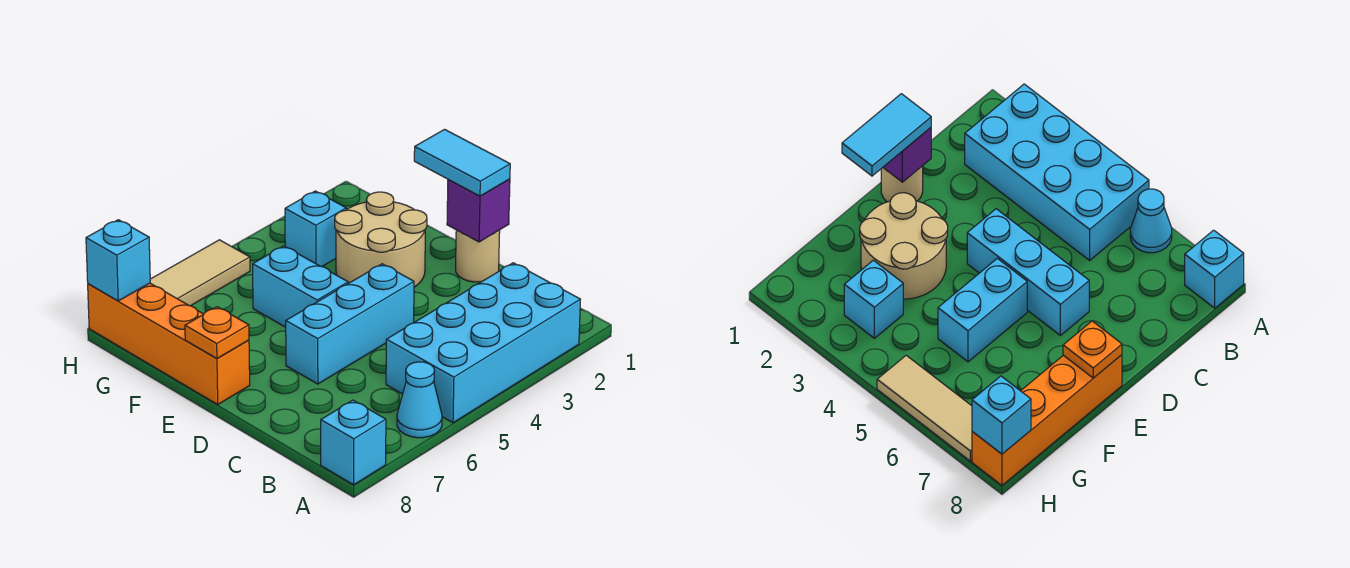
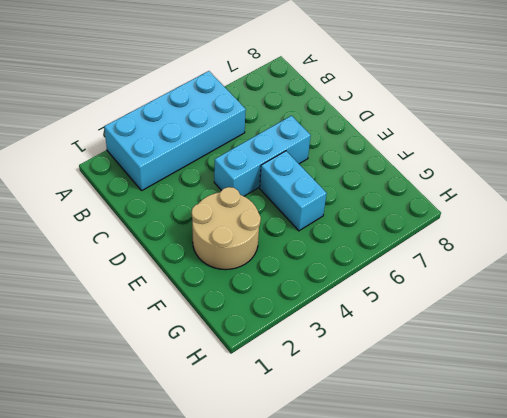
none -> cyan 1x1 cone [397,362,442,438]
none -> cyan 1x1 brick [321,400,386,485]
none -> tan 1x1 round brick [456,230,500,282]

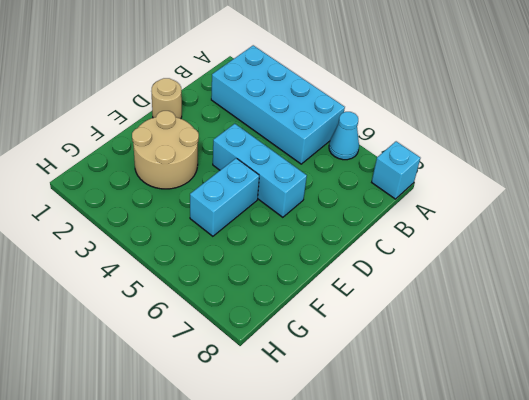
none -> orange 1x4 brick [88,283,250,404]
none -> cyan 1x1 brick [285,191,346,267]
none -> tan 1x3 tile [150,240,250,306]

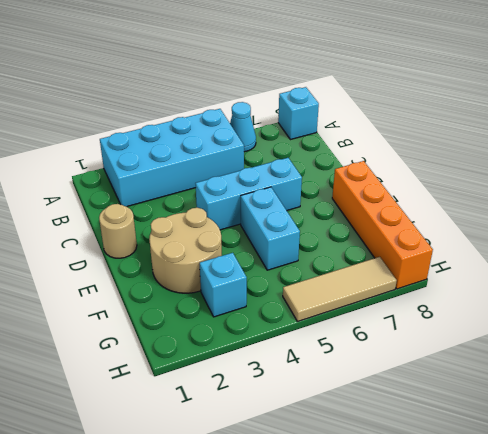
none -> purple 1x1 brick [447,179,510,242]
none -> orange 1x1 plate [185,307,249,358]
none -> cyan 1x1 brick [86,220,150,301]

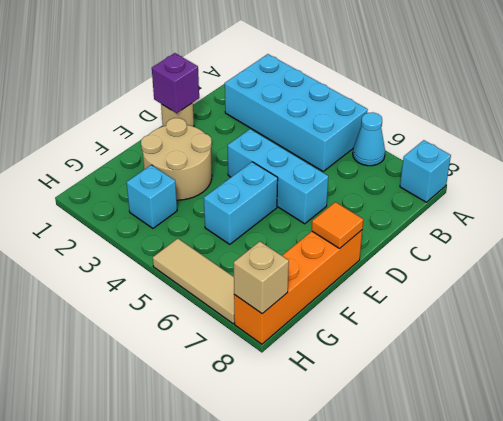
orange 1x1 tile [312,202,363,248] -> orange 1x1 plate [185,307,249,358]
tan 1x1 brick [234,241,289,314] -> cyan 1x1 brick [86,220,150,301]
none -> cyan 1x2 tile [414,129,510,196]

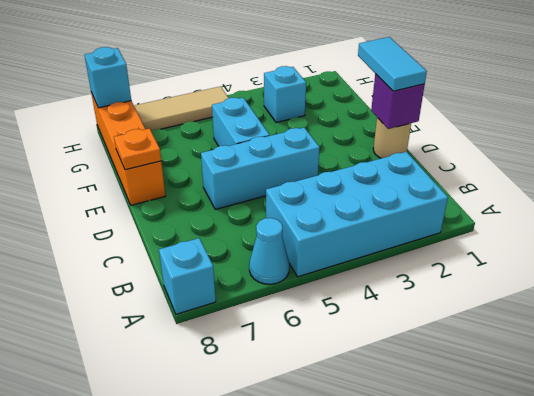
none -> tan 2x2 round brick [335,192,427,287]

